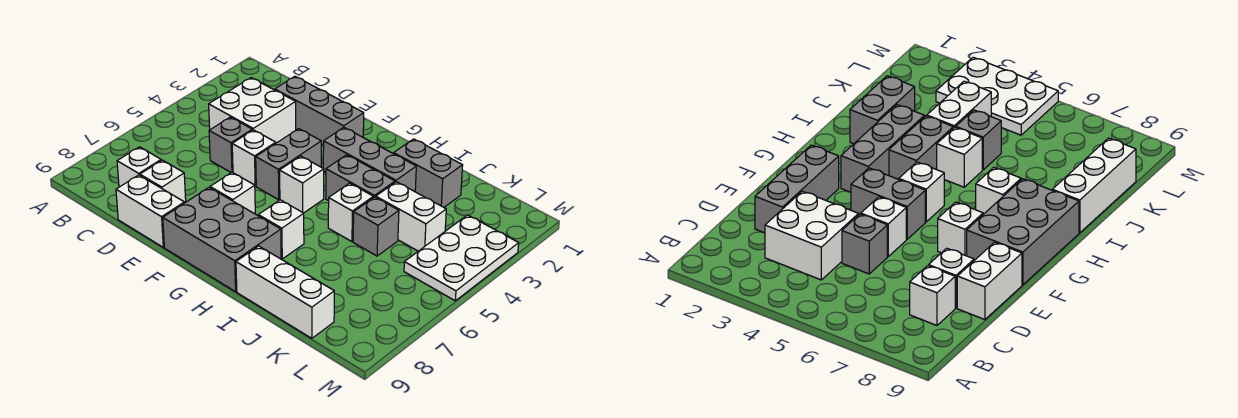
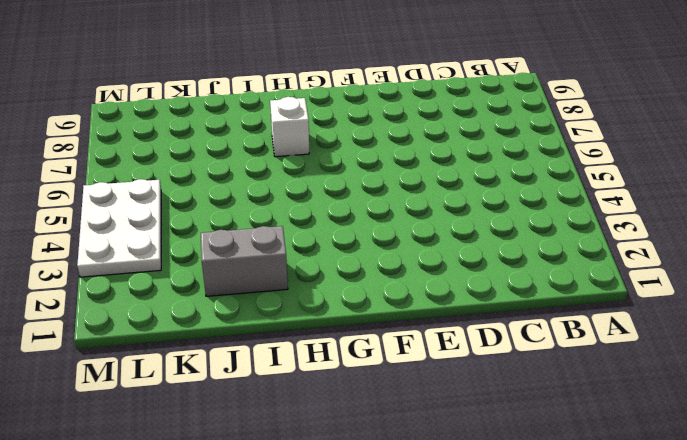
none -> white 2x2 brick [209,78,296,143]
none -> white 1x1 brick [117,147,161,187]
none -> grey 1x3 brick [275,76,364,145]

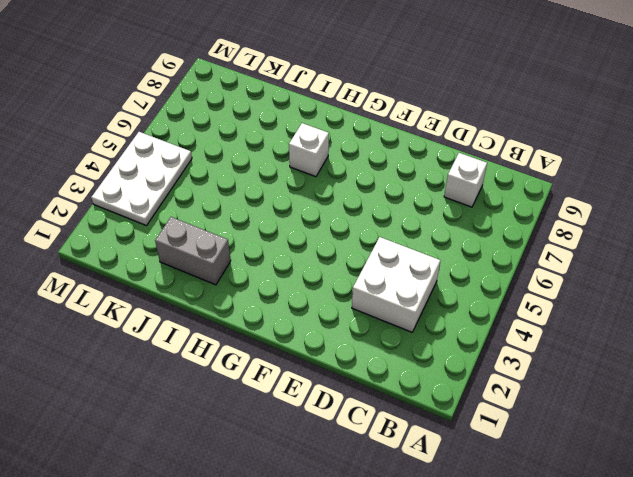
none -> grey 1x3 brick [275,76,364,145]
none -> grey 1x1 brick [209,117,252,172]
none -> white 1x1 brick [140,160,186,203]

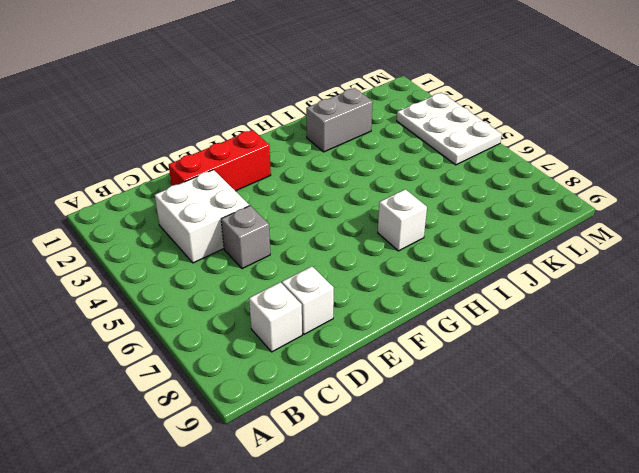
red 1x3 brick [169,130,271,191] -> grey 1x3 brick [275,76,364,145]
none -> white 1x2 brick [116,175,184,247]
none -> white 1x1 brick [232,130,276,186]
none -> grey 1x2 brick [256,129,321,200]

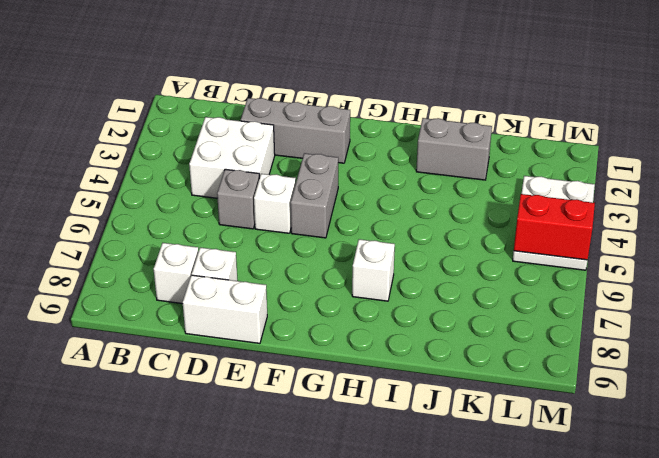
red 1x2 brick [514,194,595,260] -> none
none -> white 1x1 brick [210,172,255,214]
none -> grey 2x3 brick [163,188,281,292]
none -> grey 1x3 brick [323,128,416,192]

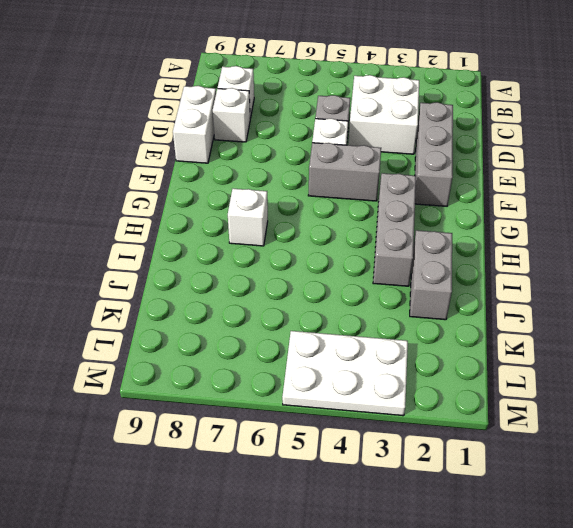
none -> white 1x1 brick [210,172,255,214]
none -> grey 2x3 brick [163,188,281,292]
none -> white 1x1 brick [280,156,324,213]

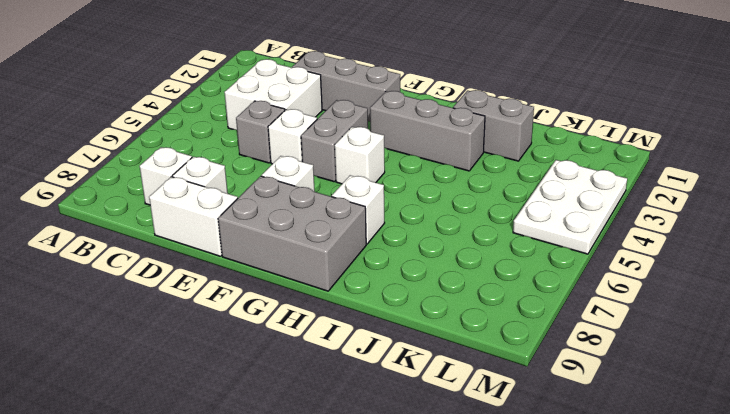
none -> grey 1x2 brick [326,155,395,201]
none -> white 1x1 brick [328,183,373,242]
none -> white 1x3 brick [236,246,334,338]

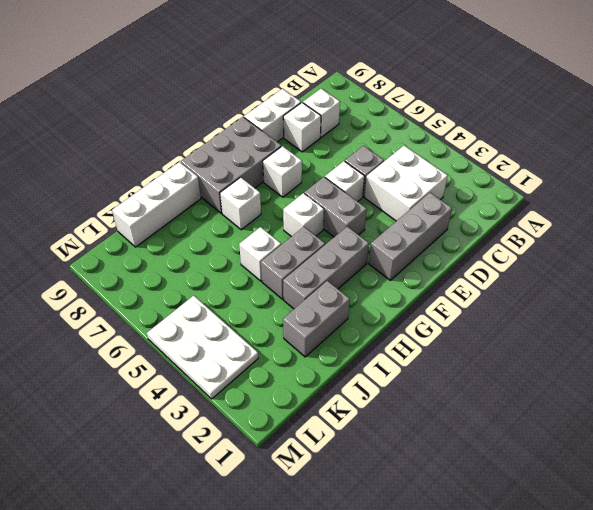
none -> white 1x2 brick [376,182,446,251]
none -> grey 1x1 brick [353,197,399,256]

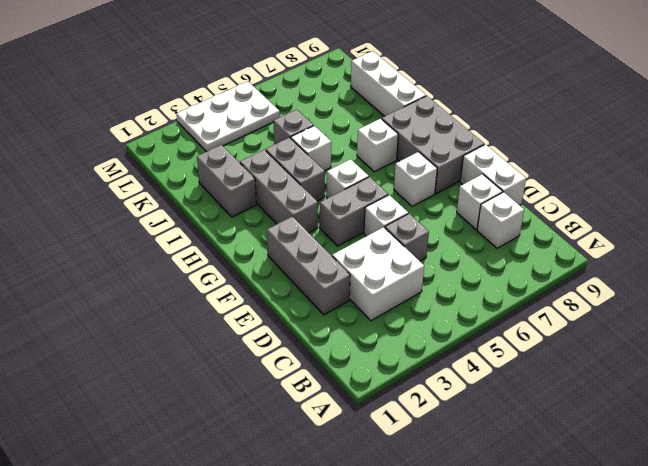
none -> white 1x2 brick [376,182,446,251]

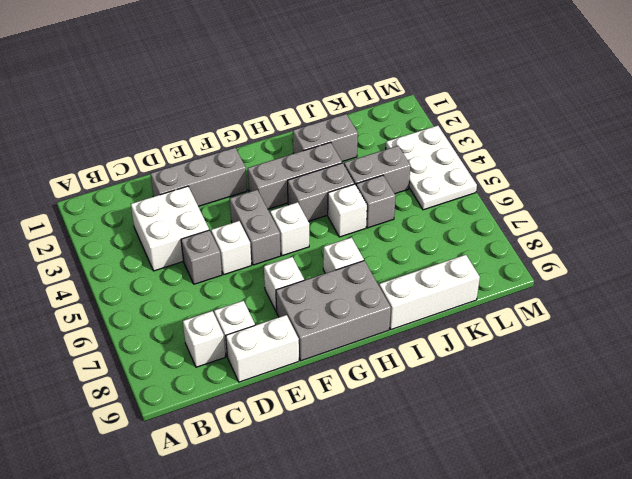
grey 1x2 brick [344,146,411,194] -> white 1x2 brick [376,182,446,251]

